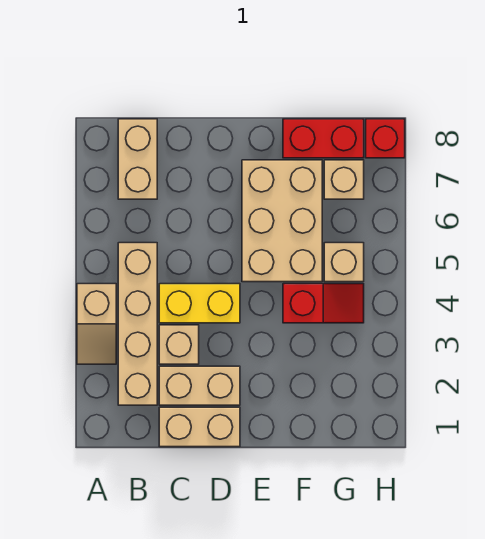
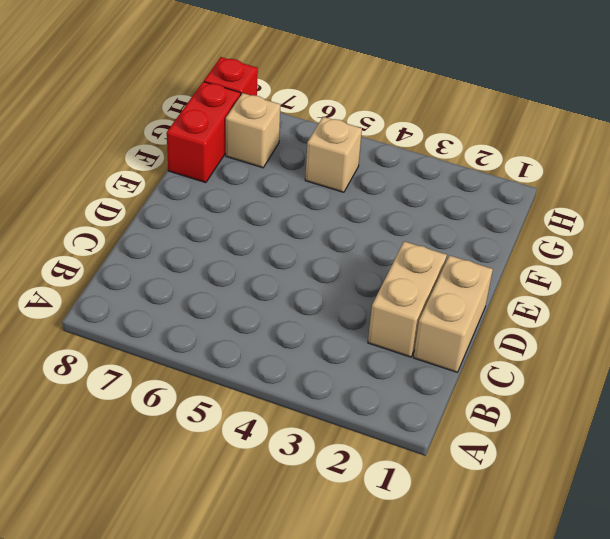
none -> tan 1x2 slope [77,284,116,364]
none -> tan 1x4 brick [118,243,157,405]
none -> tan 1x2 brick [118,119,157,199]

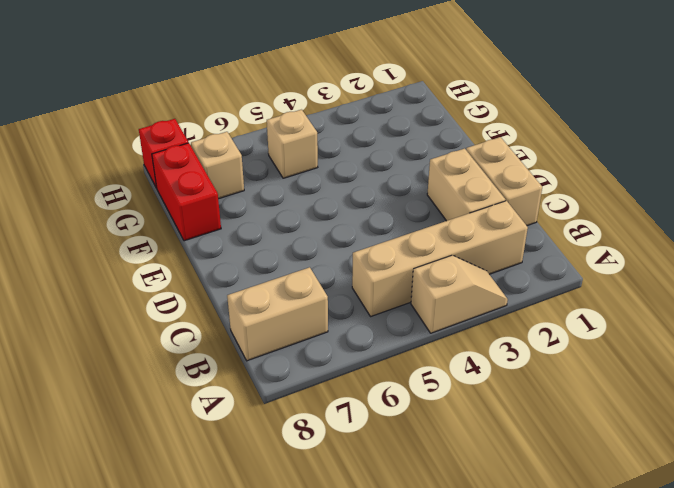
none -> tan 1x1 brick [159,325,199,364]
none -> yellow 1x2 brick [159,284,240,323]
none -> tan 2x3 brick [242,160,322,282]

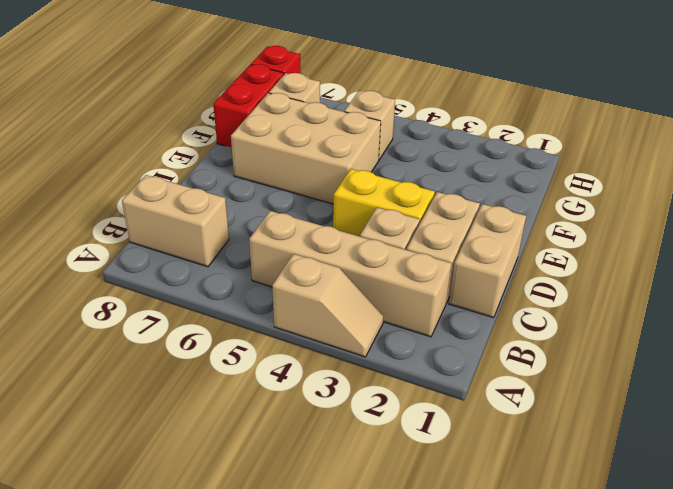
yellow 1x2 brick [333,169,435,236] -> yellow 1x2 brick turned to [159,284,240,323]
none -> red 1x2 slope [283,284,364,323]

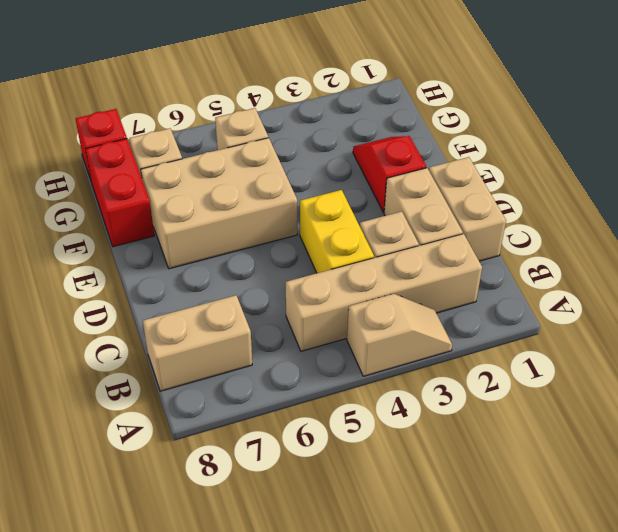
red 1x2 slope [353,136,426,212] -> red 1x2 slope moved to [283,284,364,323]

